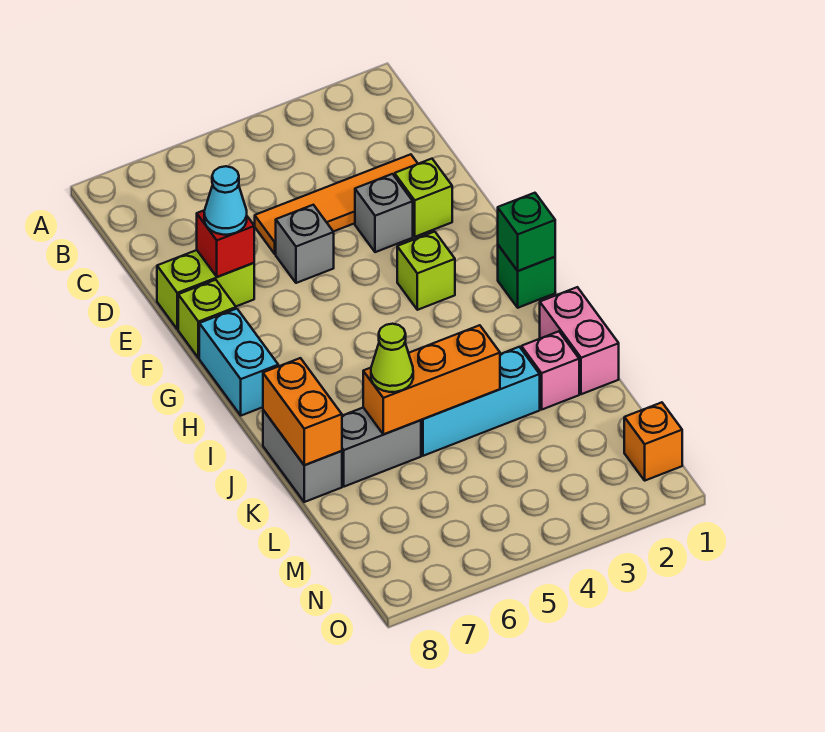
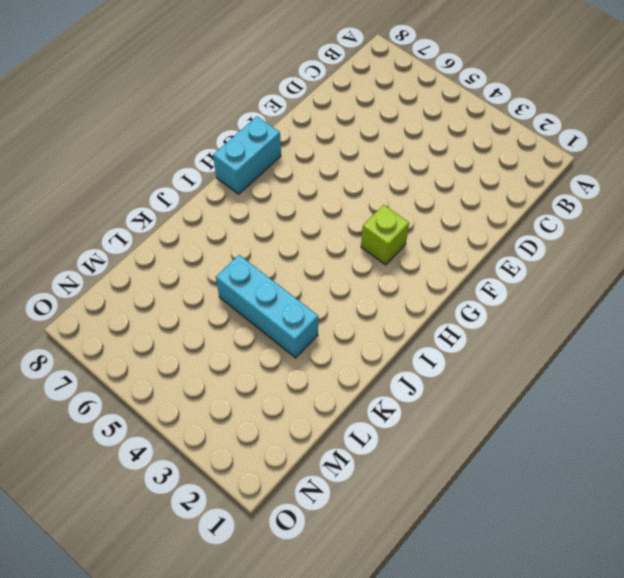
none -> orange 1x4 tile [255,154,418,254]
none -> lime 1x1 brick [395,159,452,237]
none -> grey 1x1 brick [355,174,413,252]

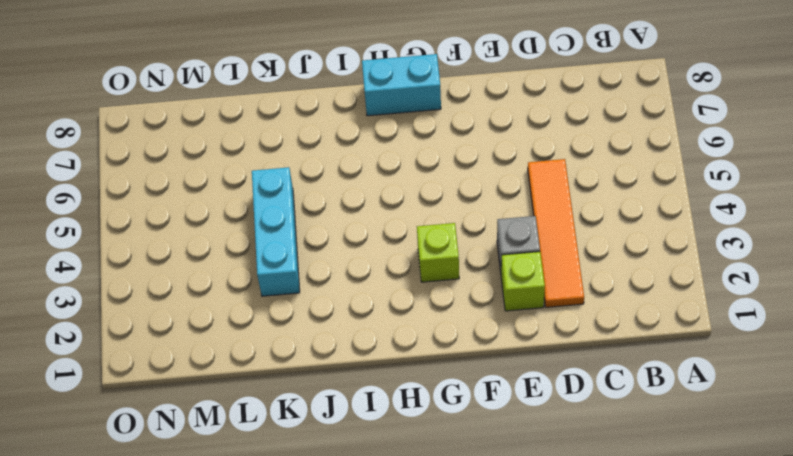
none -> grey 1x1 brick [276,205,334,283]
none -> lime 1x2 brick [157,250,254,329]
none -> lime 1x1 brick [178,280,236,358]

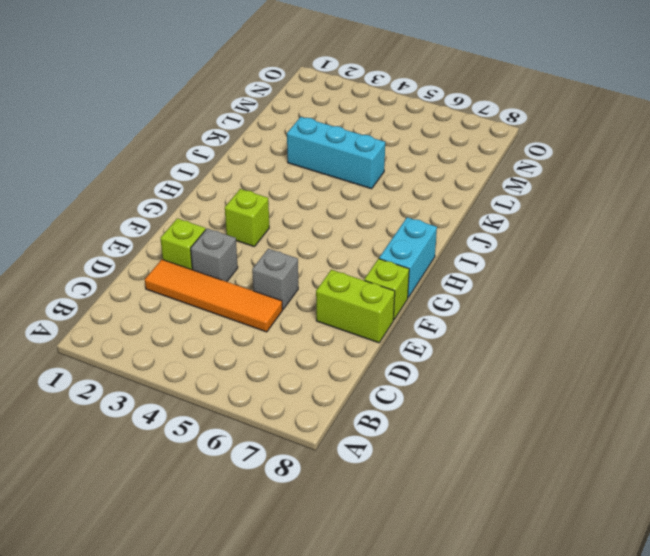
none -> green 1x1 brick [498,245,555,308]
none -> pink 1x2 brick [540,287,619,394]
none -> grey 1x2 brick [263,410,342,502]

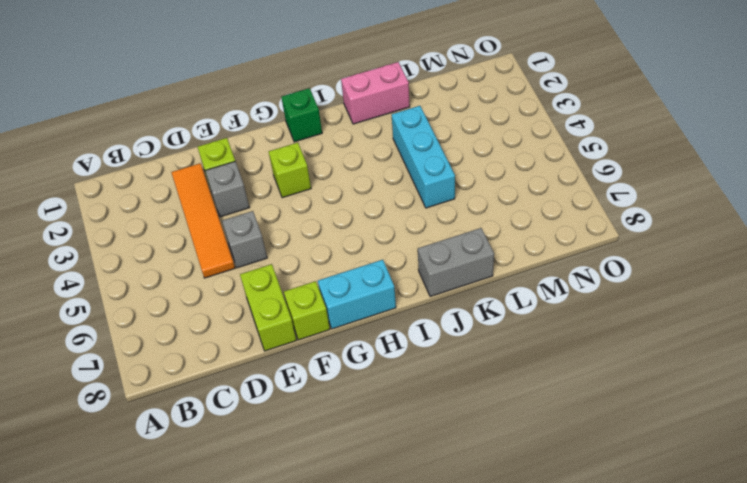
none -> pink 1x1 brick [521,331,579,409]
none -> grey 1x2 brick [342,408,421,487]
none -> orange 1x1 brick [624,402,682,481]

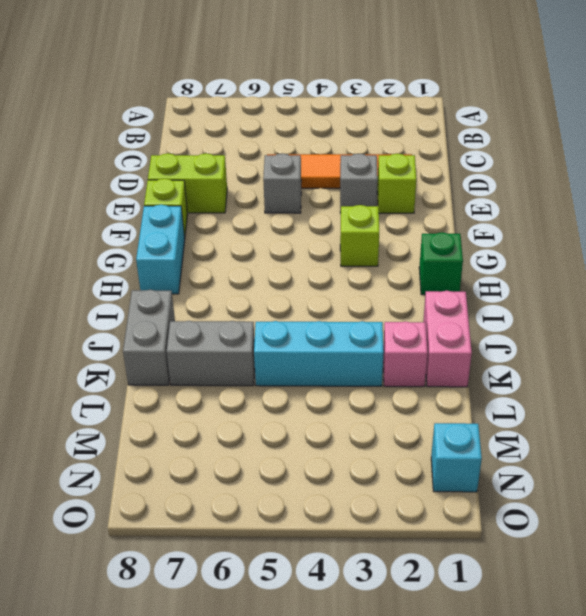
cyan 1x1 brick [431,423,482,492] -> orange 1x1 brick [624,402,682,481]
none -> red 1x1 brick [197,210,254,277]
none -> green 1x1 brick [498,193,555,271]
none -> orange 1x2 brick [263,358,342,465]

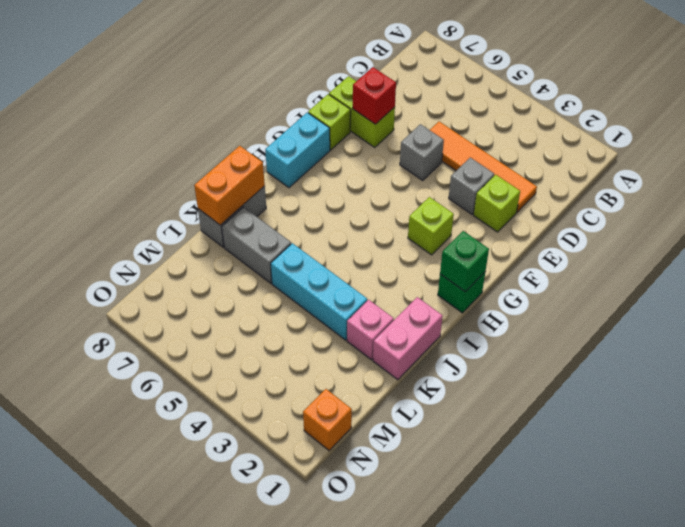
none -> orange 1x3 brick [363,325,500,434]
none -> cyan 1x1 cone [204,166,247,235]
none -> lime 1x1 cone [371,324,413,392]

